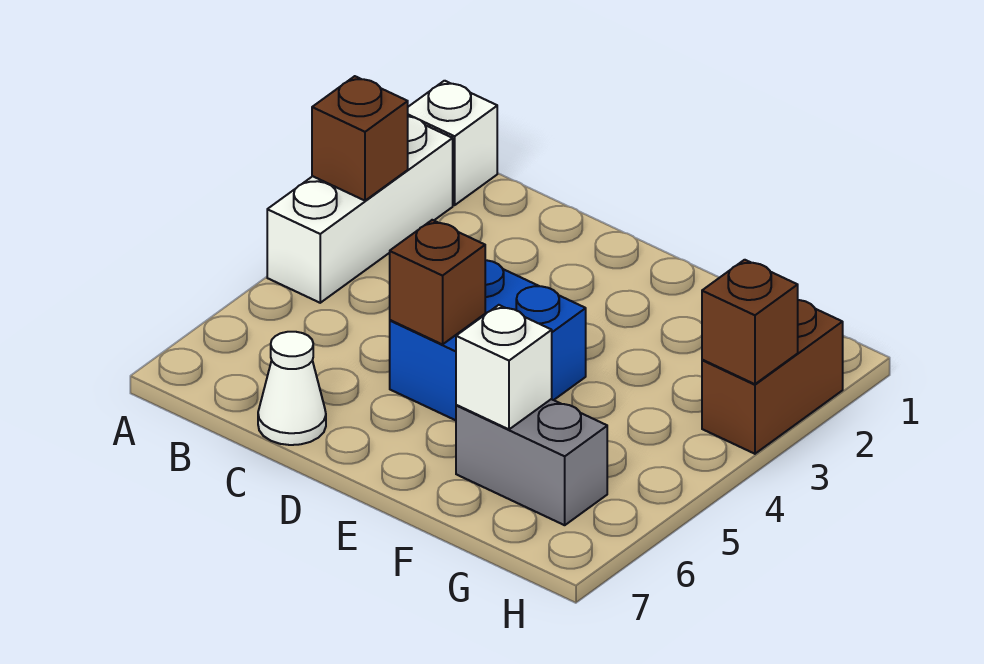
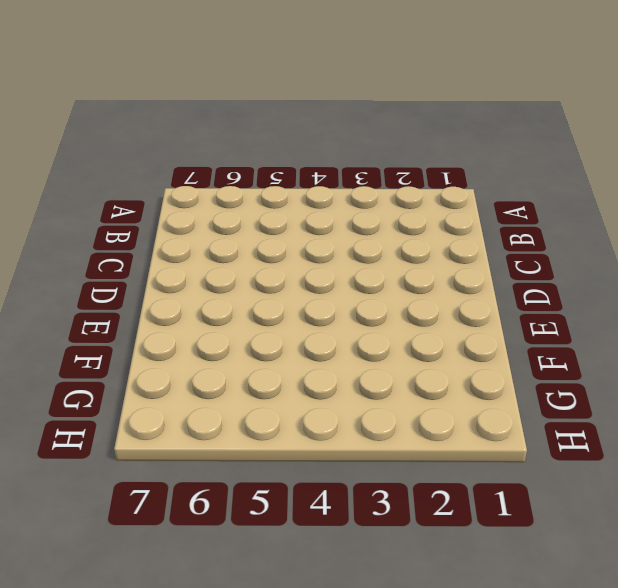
none -> white 1x1 brick [408,81,497,205]
none -> white 1x3 brick [267,116,453,303]

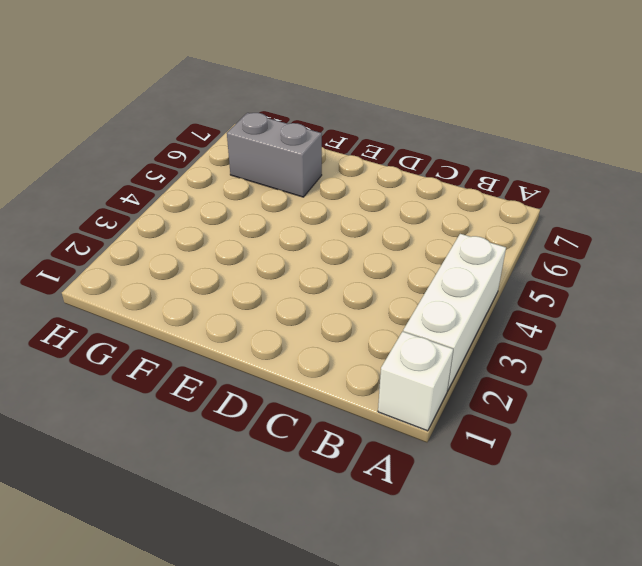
none -> white 1x1 cone [258,332,326,445]
none -> blue 2x2 brick [390,260,586,420]

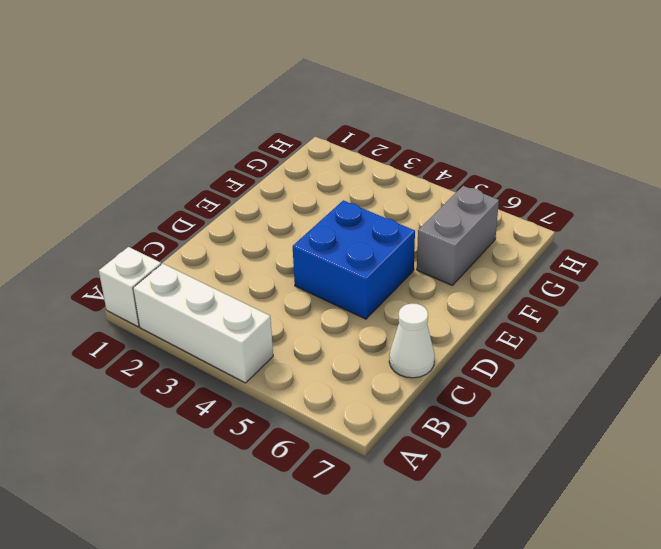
none -> brown 1x2 brick [702,300,843,454]
none -> brown 1x1 brick [312,76,408,201]

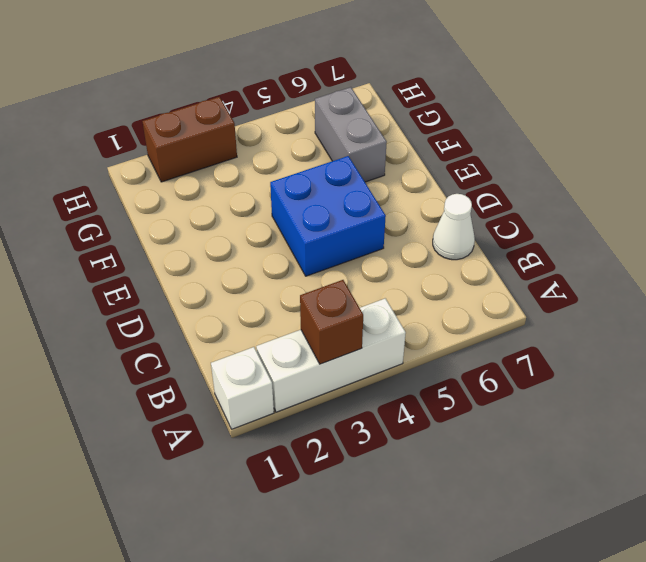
none -> brown 1x1 brick [390,220,485,344]
none -> white 1x1 brick [456,305,552,429]

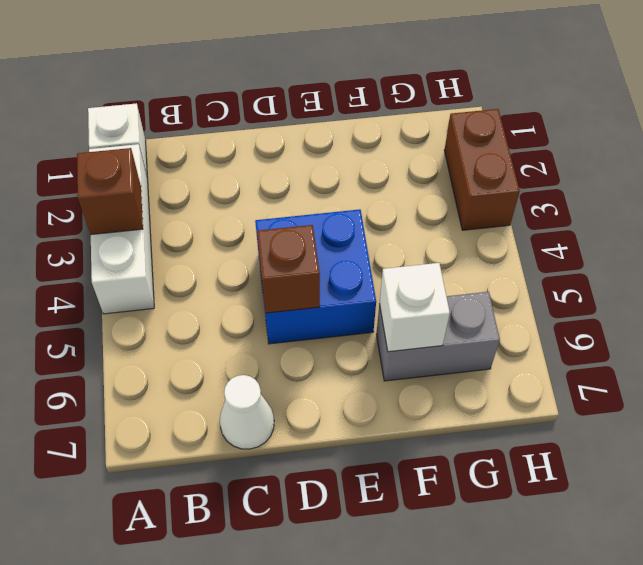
none -> brown 1x1 brick [702,260,798,384]

